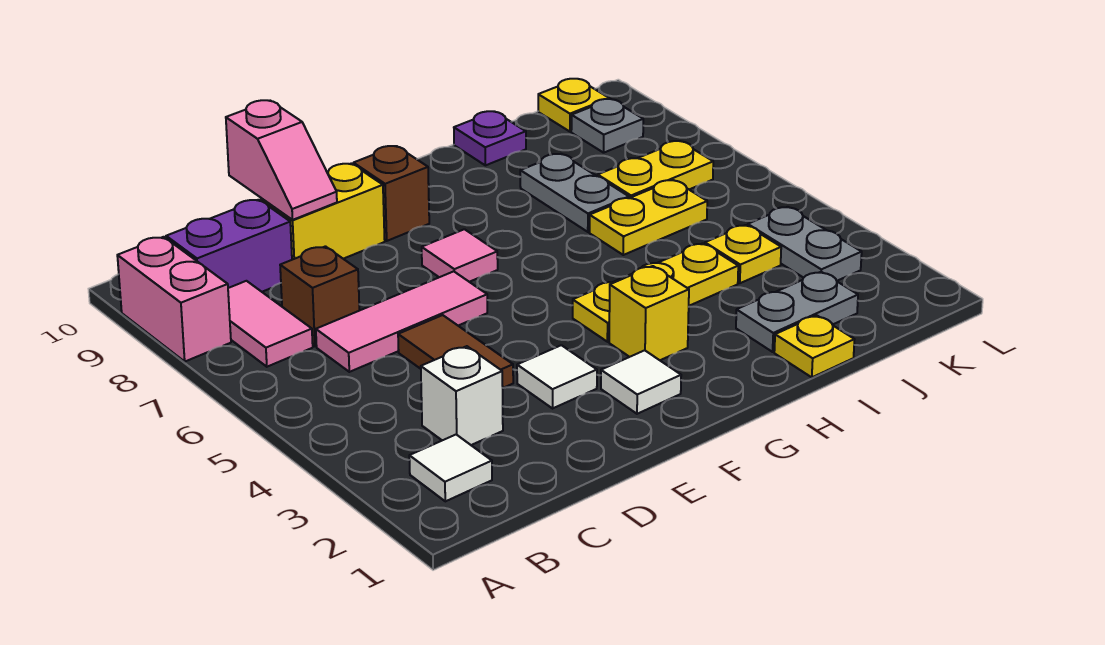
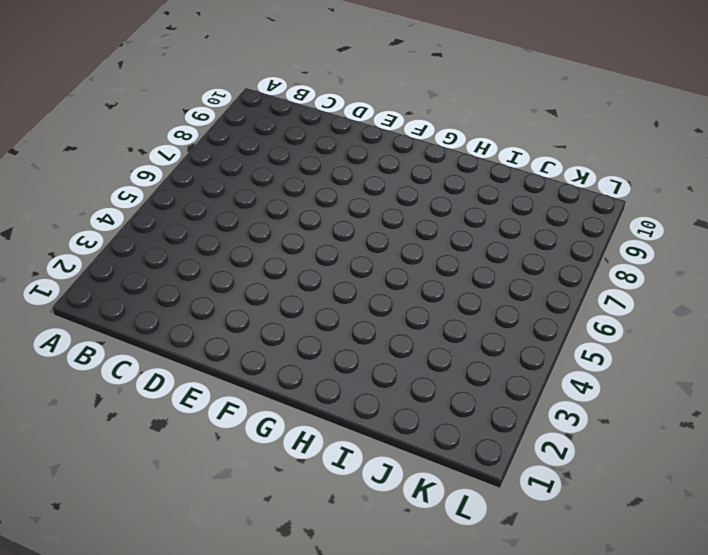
none -> pink 1x2 brick [117,237,231,361]
none -> white 1x1 tile [409,435,492,501]
none -> pink 1x2 tile [228,281,313,367]

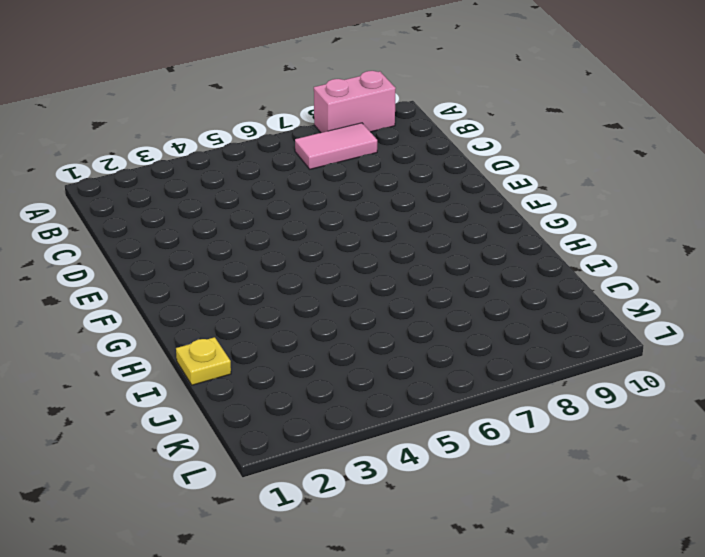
none -> white 1x1 tile [409,435,492,501]
none -> purple 1x2 brick [166,200,292,292]
none -> white 1x1 brick [421,346,503,445]

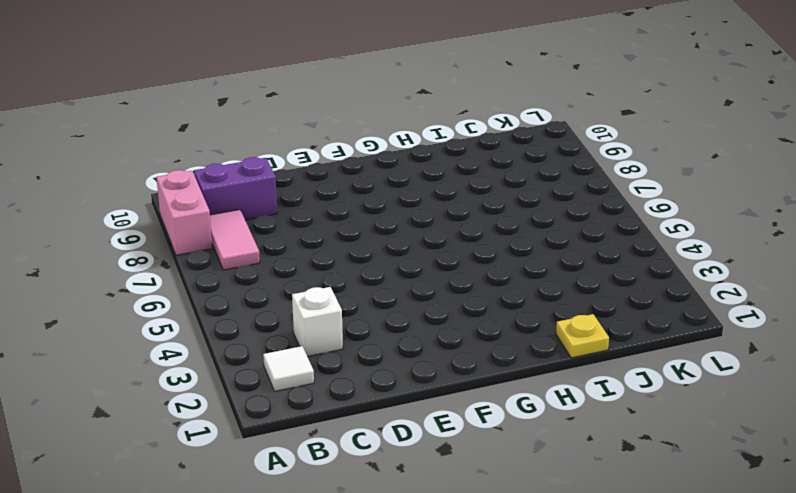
none -> pink 1x3 tile [316,271,487,372]
none -> brown 1x1 brick [280,246,359,346]
none -> brown 1x2 tile [398,315,513,388]

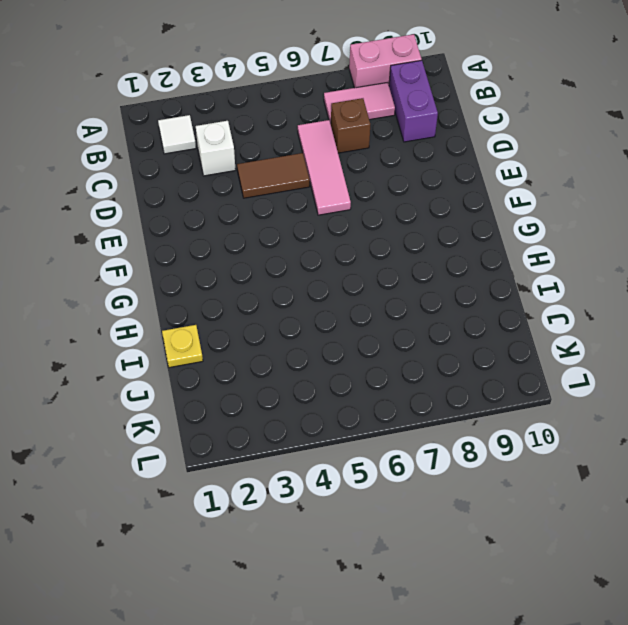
none -> yellow 1x2 brick [261,164,385,260]
none -> white 1x1 tile [517,345,597,408]
none -> white 1x1 tile [601,350,681,414]

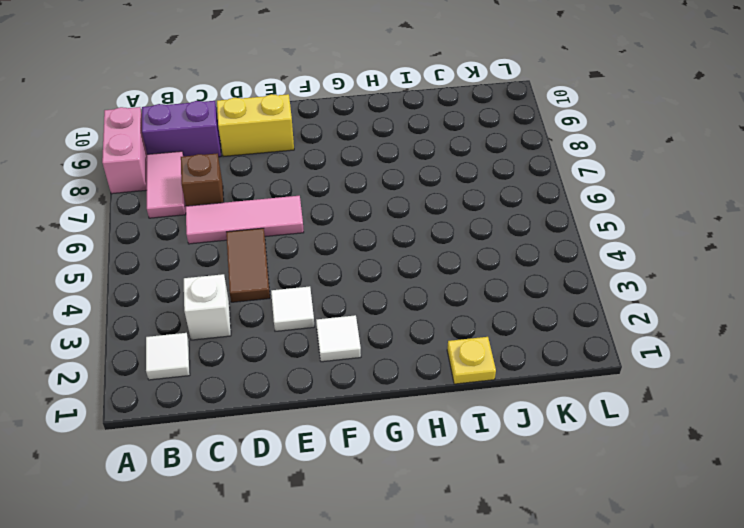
none -> pink 1x1 tile [422,229,498,282]
none -> brown 1x1 brick [353,146,429,241]
none -> yellow 1x1 brick [609,266,689,360]

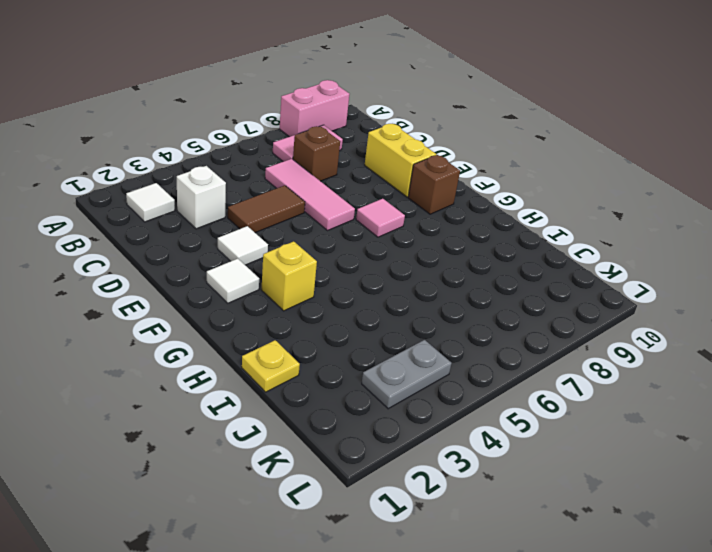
none -> purple 1x2 brick [166,200,292,292]
none -> yellow 1x3 plate [573,243,738,342]
none -> grey 1x2 plate [736,272,858,352]

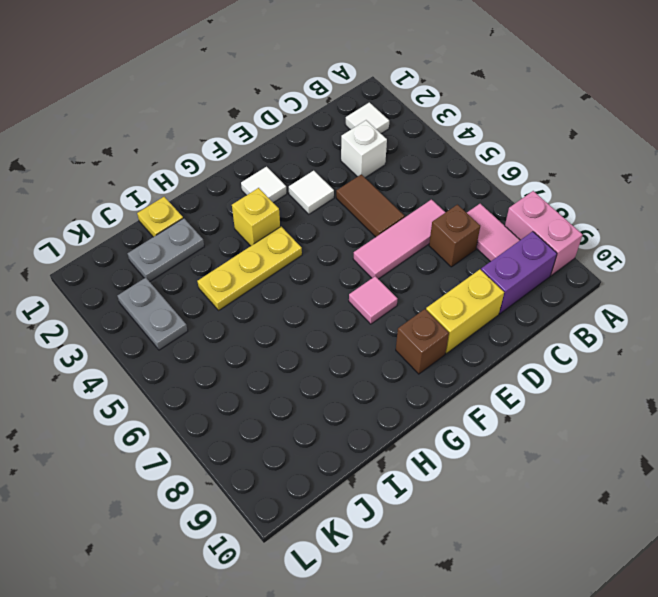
none -> yellow 1x2 plate [589,180,707,255]
none -> grey 1x2 plate [520,154,629,232]
none -> purple 1x1 plate [454,111,526,165]

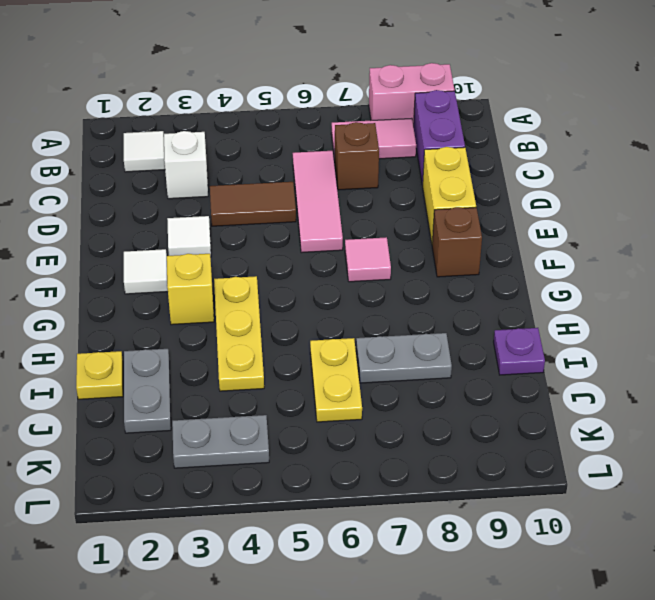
none -> yellow 1x1 plate [705,225,781,283]
none -> yellow 1x2 plate [598,141,713,198]
none -> grey 1x1 plate [571,99,643,153]

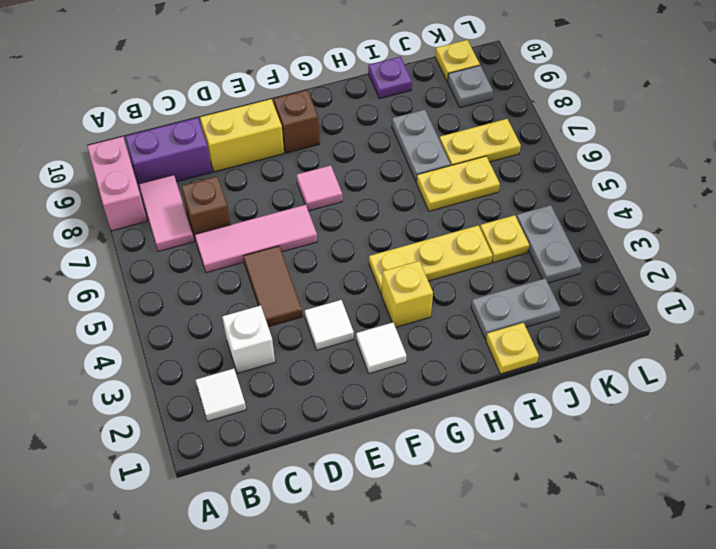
none -> pink 1x2 slope [226,100,337,220]

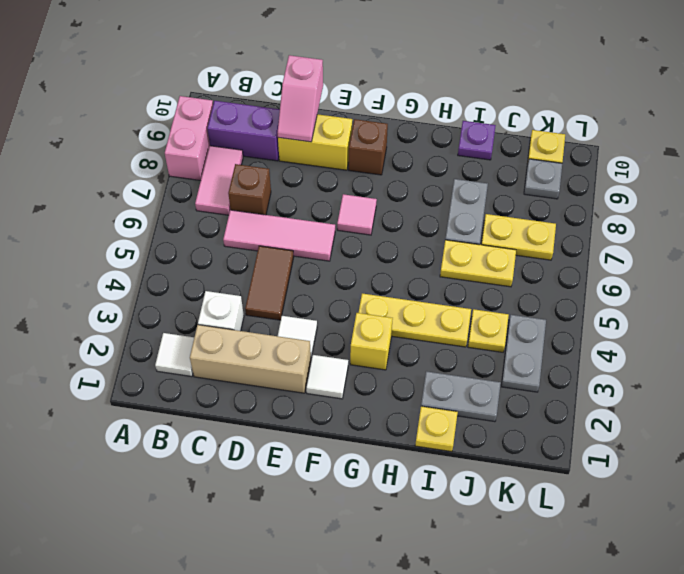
tan 1x3 brick [190,325,311,393] -> none

